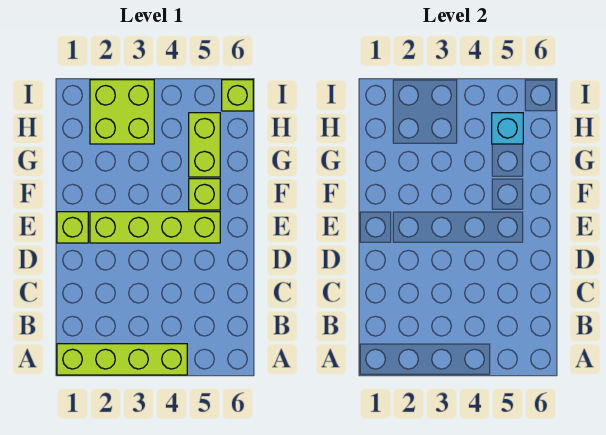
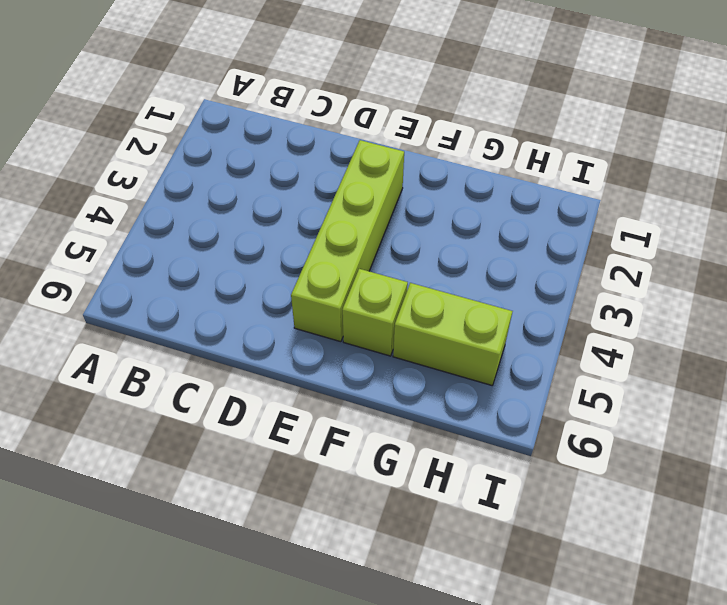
none -> lime 1x4 brick [57,344,187,375]
none -> lime 1x1 brick [57,212,88,243]

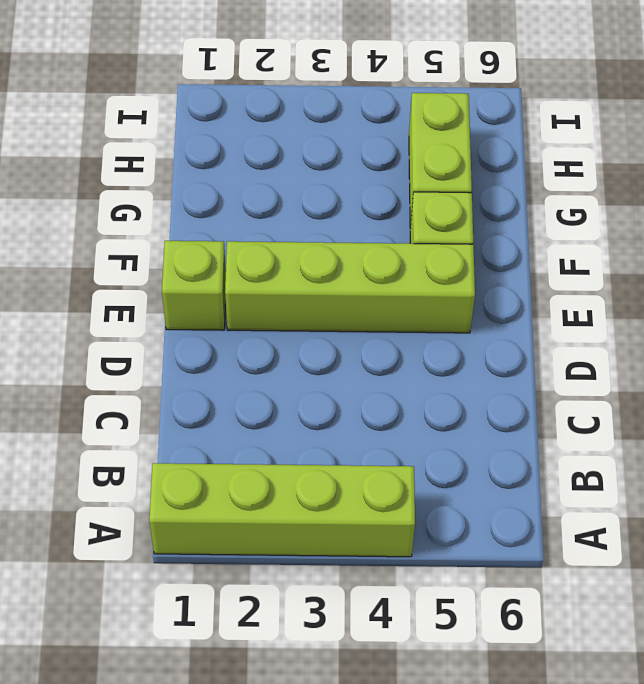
none -> lime 2x2 brick [90,80,154,144]
none -> lime 1x1 brick [222,80,253,111]

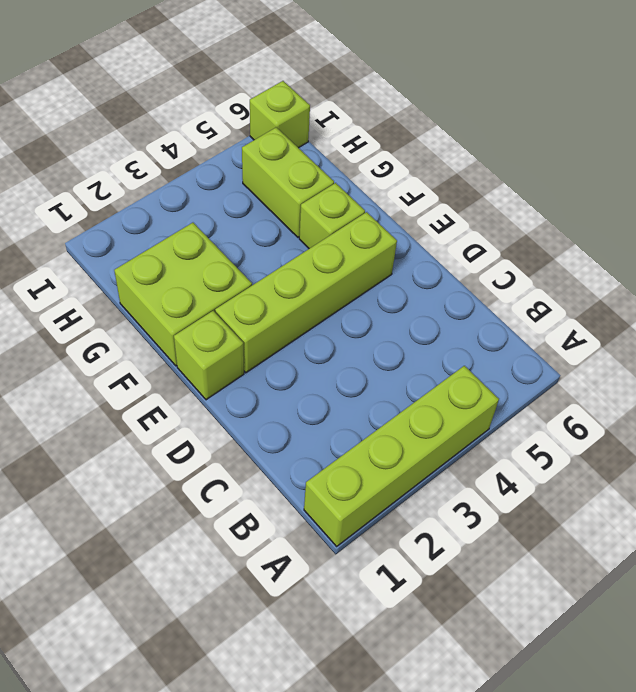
lime 2x2 brick [114,223,252,366] -> lime 2x2 brick moved to [90,80,154,144]
none -> cyan 1x1 brick [492,113,523,144]

